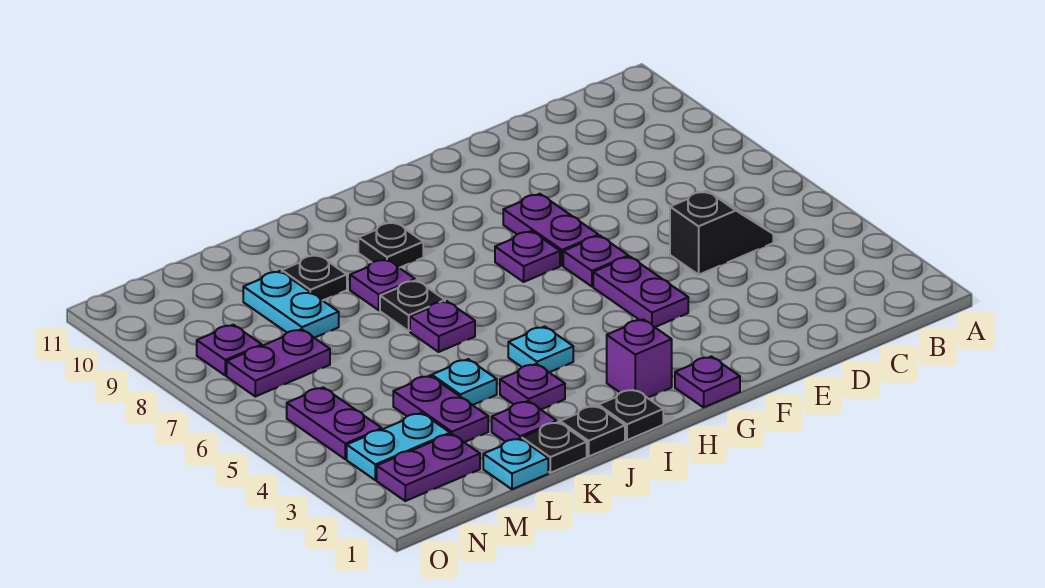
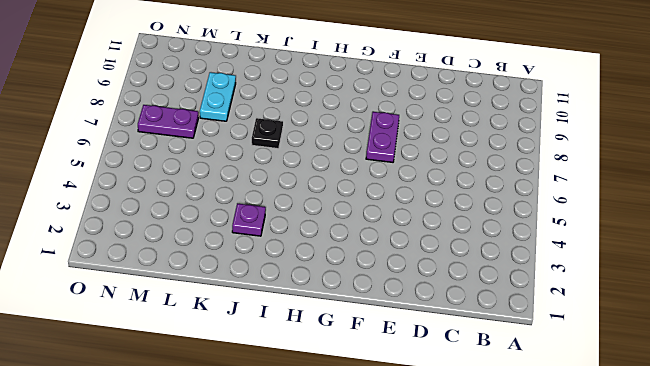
none -> black 1x2 slope [670,191,773,275]
none -> purple 1x2 plate [593,257,688,327]
none -> purple 1x1 plate [563,236,628,287]

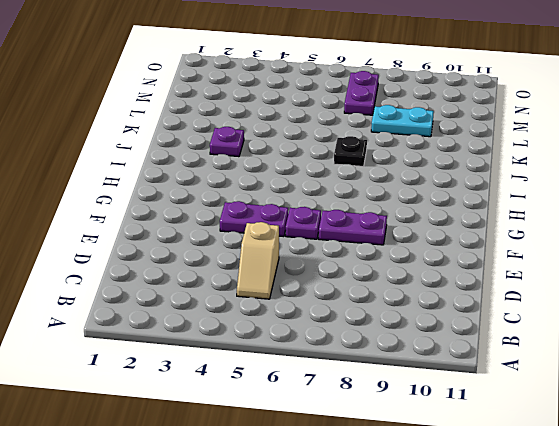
tan 1x2 slope [237,222,279,299] -> black 1x2 slope [670,191,773,275]
none -> purple 1x1 plate [675,356,740,407]
none -> purple 1x1 plate [495,231,560,282]
none -> purple 1x1 brick [607,319,672,398]

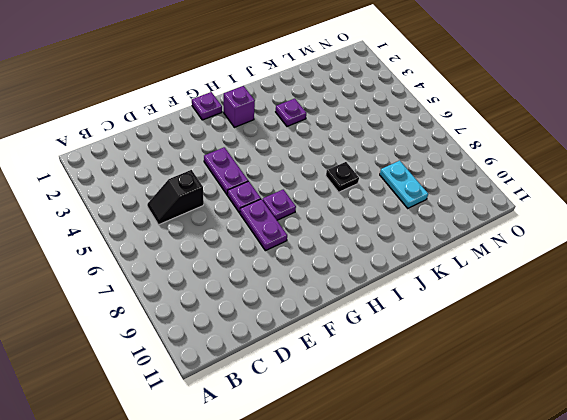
none -> black 1x1 plate [598,389,663,440]
none -> cyan 1x1 plate [508,327,573,372]
none -> black 1x1 plate [358,222,423,268]

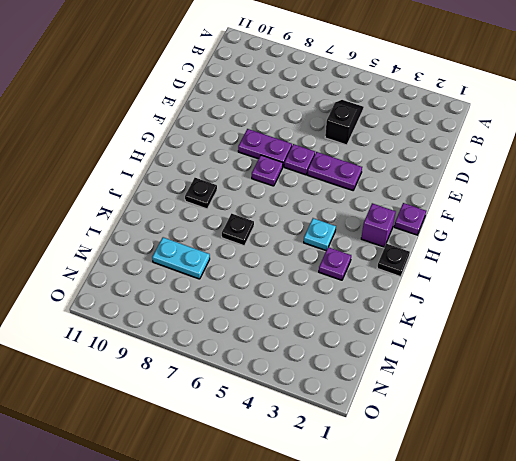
none -> black 1x1 plate [560,406,625,456]
none -> purple 1x1 plate [410,301,475,352]
none -> purple 1x1 plate [350,259,415,310]

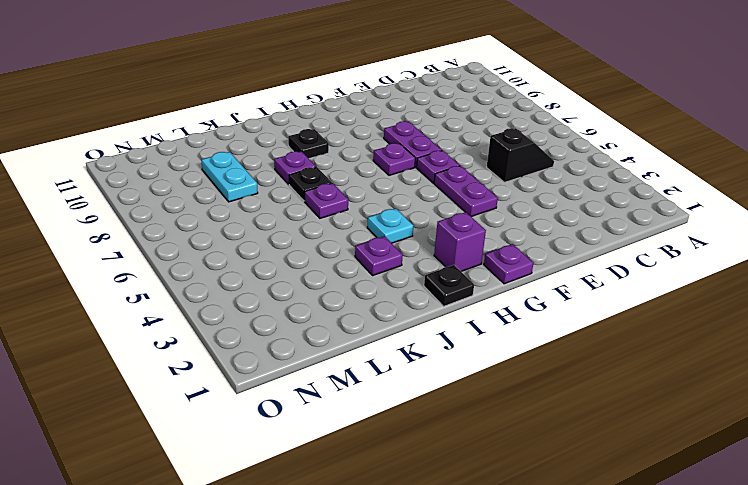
none -> black 1x1 plate [560,406,625,456]
none -> black 1x1 plate [522,422,587,473]
none -> purple 1x1 plate [492,401,557,442]

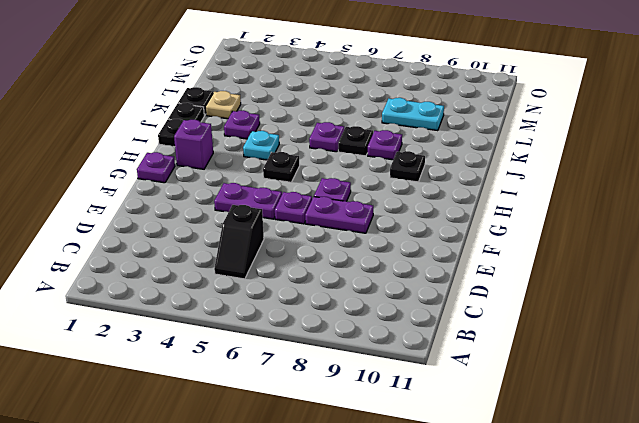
black 1x1 plate [263,152,300,182] -> black 1x1 plate moved to [282,255,347,301]
tan 1x1 plate [205,91,241,119] -> purple 1x1 plate [492,401,557,442]
none -> cyan 1x1 plate [432,359,497,405]
none -> cyan 1x1 plate [483,438,548,489]
none -> purple 1x2 plate [393,376,488,442]

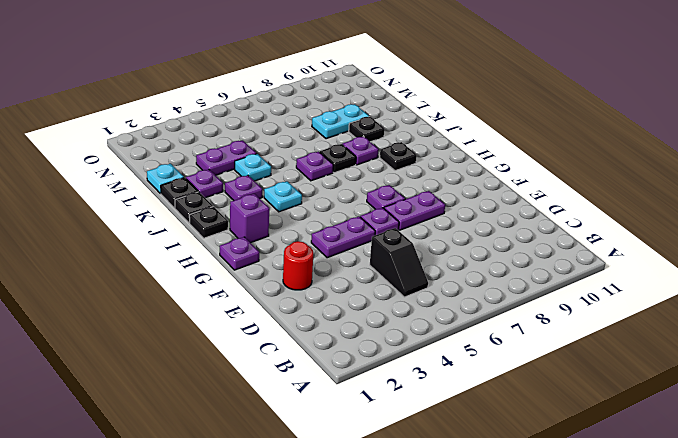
red 1x1 round brick [283,241,313,290] -> none
none -> purple 1x2 plate [377,434,480,501]
none -> cyan 1x2 plate [347,413,450,480]
none -> purple 1x2 plate [227,329,330,397]

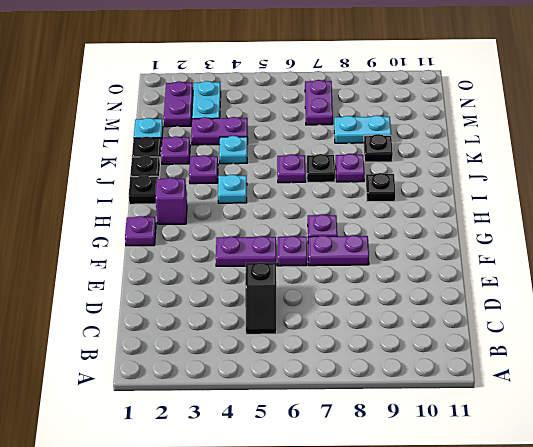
none -> purple 1x2 plate [287,387,382,459]
none -> purple 1x1 plate [197,325,262,376]

